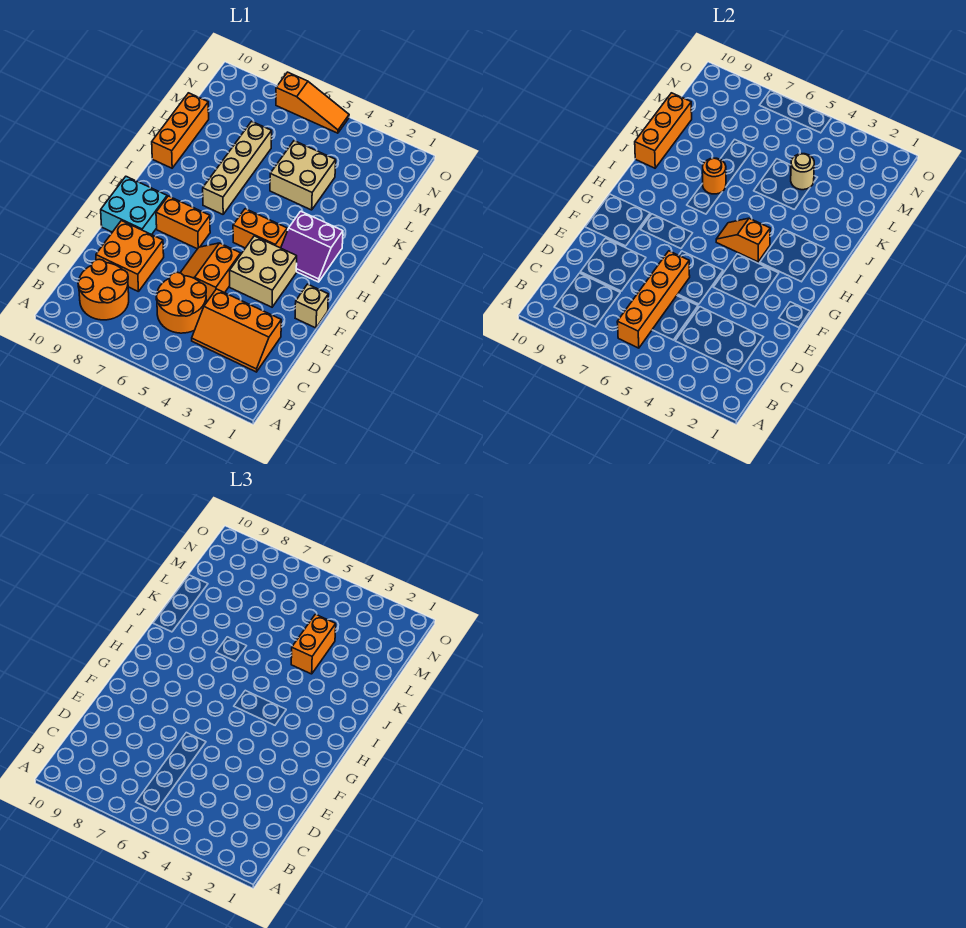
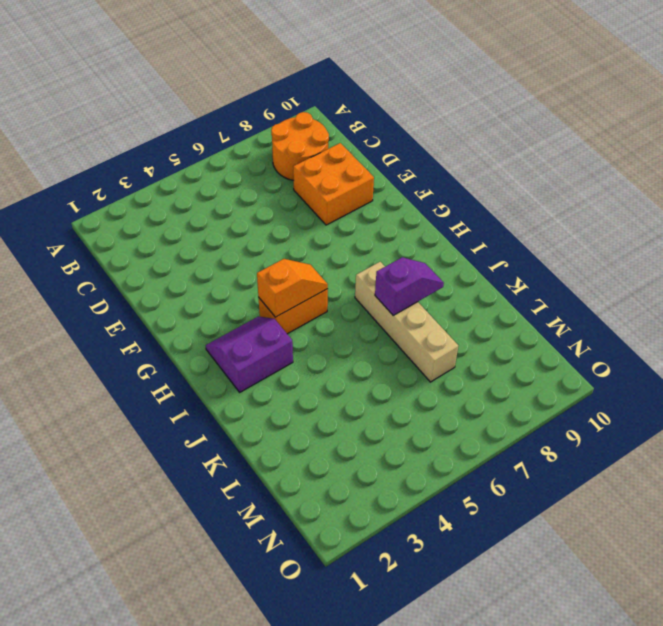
purple 1x2 slope [375,257,444,316] -> orange 1x1 round brick [703,158,726,194]
none -> orange 2x3 slope [192,289,281,372]
none -> orange 2x2 round brick [156,272,206,333]
none -> orange 2x2 slope [180,243,241,301]

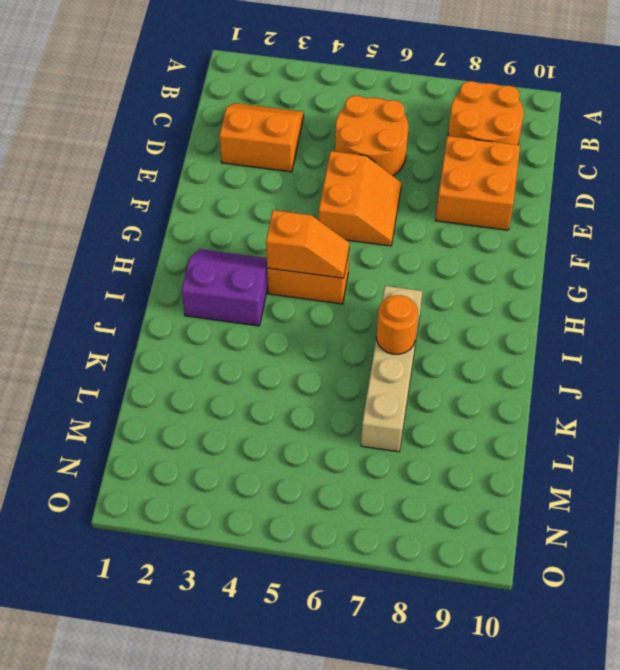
orange 2x2 slope [219,103,304,172] -> orange 2x3 slope [192,289,281,372]
none -> tan 1x1 brick [295,284,328,328]
none -> tan 2x2 brick [230,236,297,307]
none -> cyan 2x2 brick [101,177,167,235]

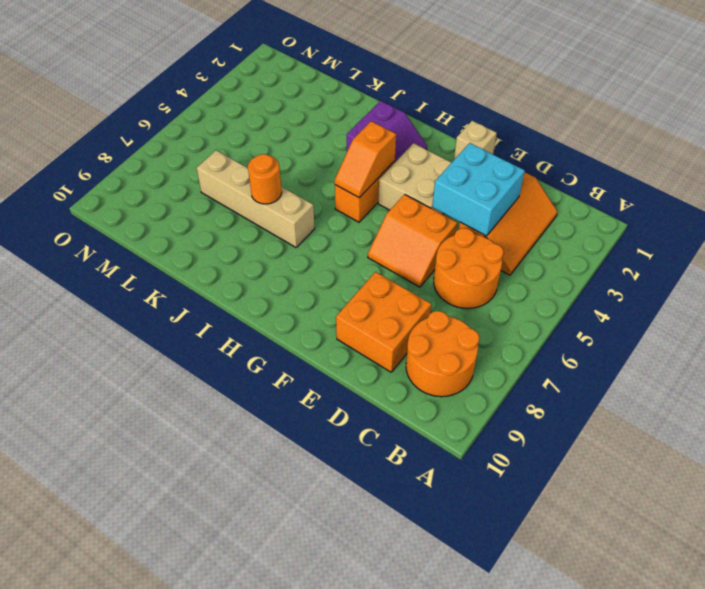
cyan 2x2 brick [432,143,525,236] -> cyan 2x2 brick moved to [101,177,167,235]
none -> orange 1x2 brick [156,196,210,249]
none -> orange 1x3 brick [152,93,209,168]
none -> tan 2x2 brick [270,141,336,210]

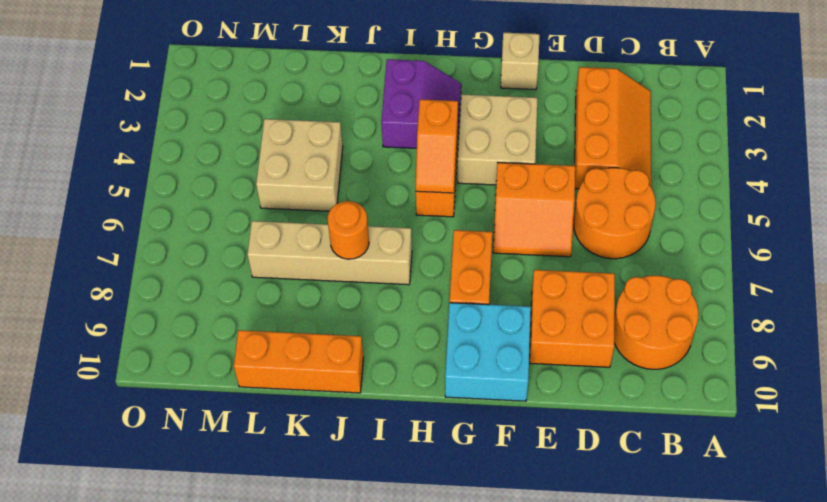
none -> orange 1x3 slope [276,72,349,133]
none -> orange 1x4 brick [617,251,690,348]
none -> orange 1x3 brick [635,93,692,168]

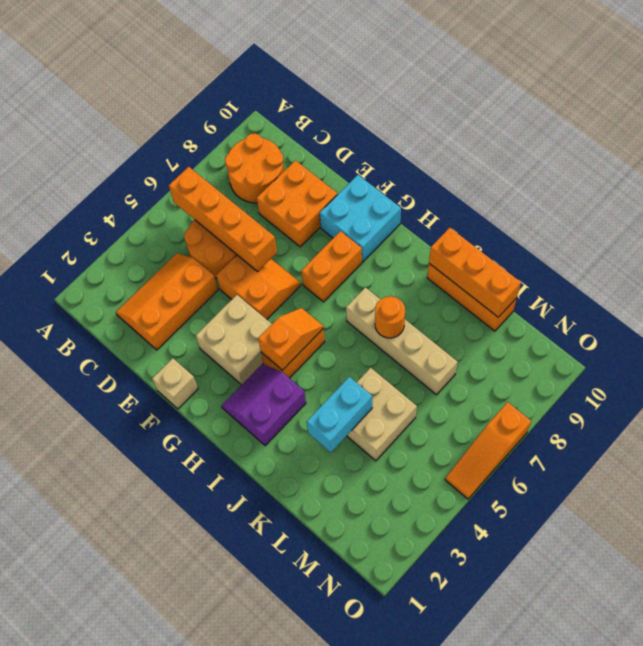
cyan 1x2 brick [307,377,372,452] -> none
none -> tan 1x1 round brick [791,154,814,190]
none -> orange 1x2 brick [291,614,336,674]

